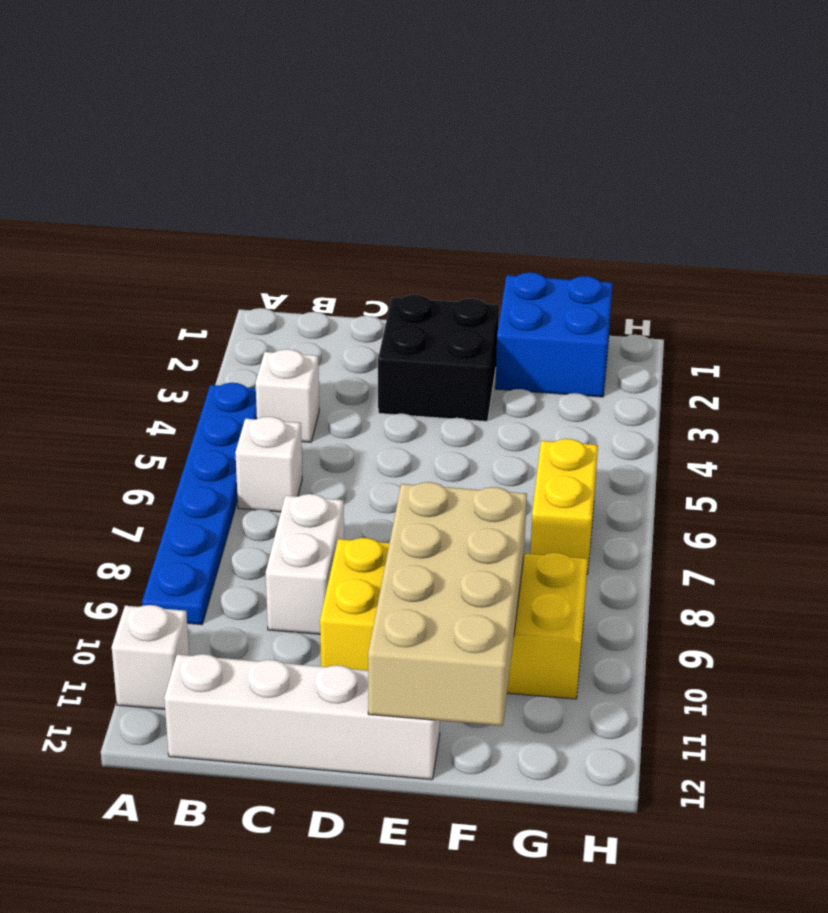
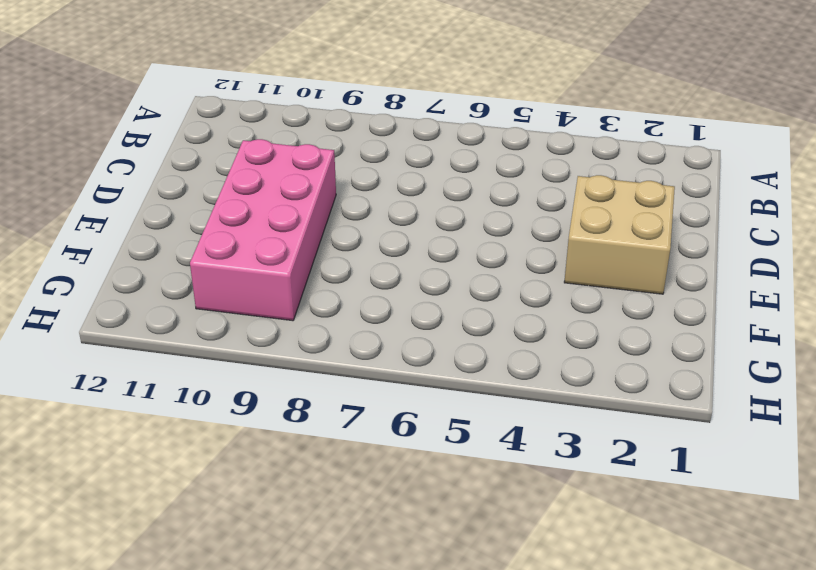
tan 2x2 brick [564,175,675,294] -> black 2x2 brick [378,295,499,421]
pink 2x4 brick [190,139,336,321] -> yellow 2x4 brick [320,538,588,699]
none -> blue 1x6 plate [142,383,257,625]
none -> white 1x1 brick [112,605,189,709]

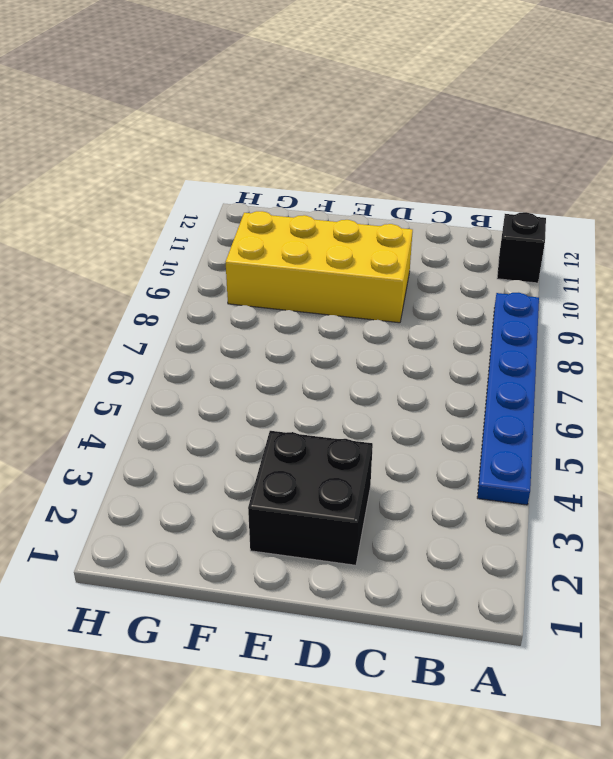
black 1x1 brick [497,212,546,283] -> white 1x1 brick [112,605,189,709]
none -> white 1x1 brick [256,349,319,442]
none -> white 1x1 brick [235,417,302,512]

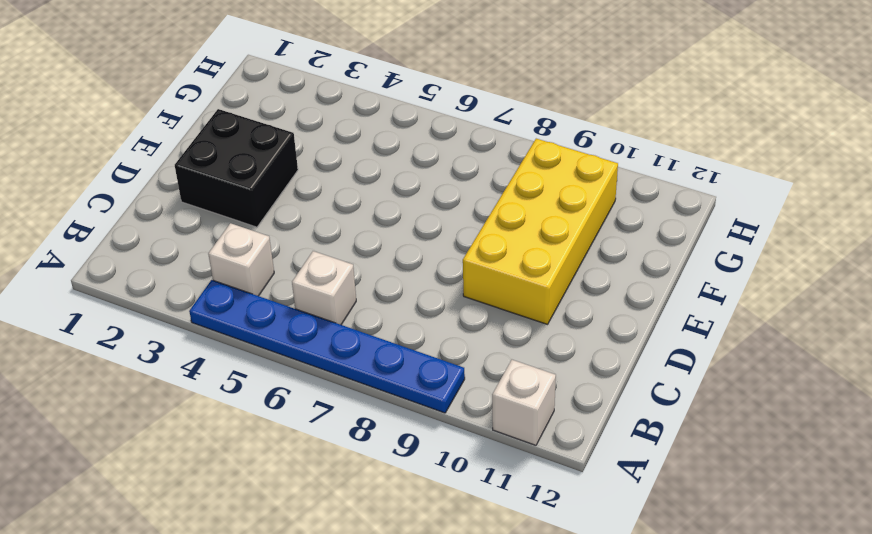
none -> white 1x4 brick [164,654,440,780]
none -> white 1x2 brick [266,494,344,634]

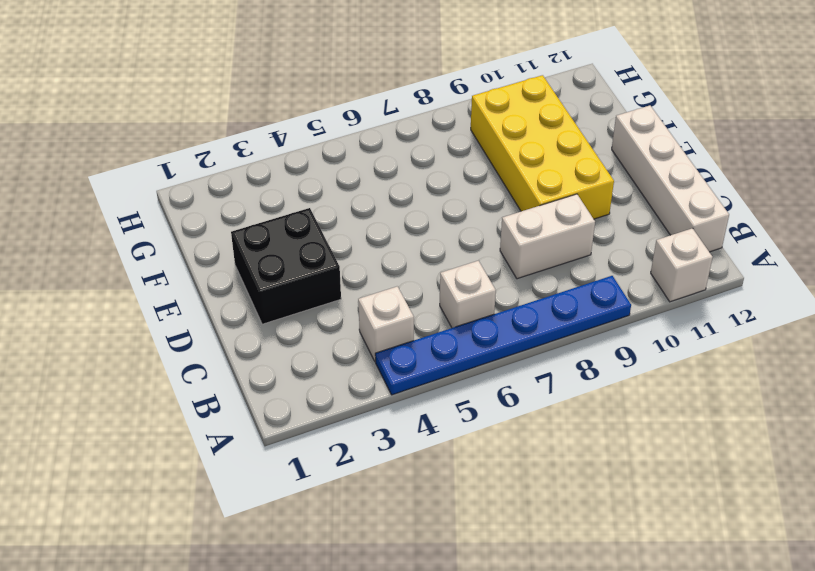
none -> blue 2x2 brick [495,272,613,397]
none -> yellow 1x2 brick [530,439,598,574]

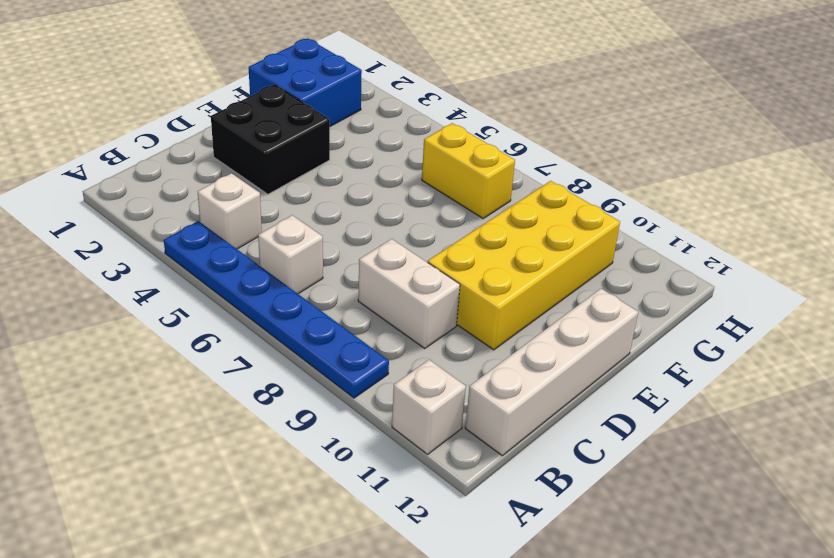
none -> tan 2x4 brick [368,482,527,726]

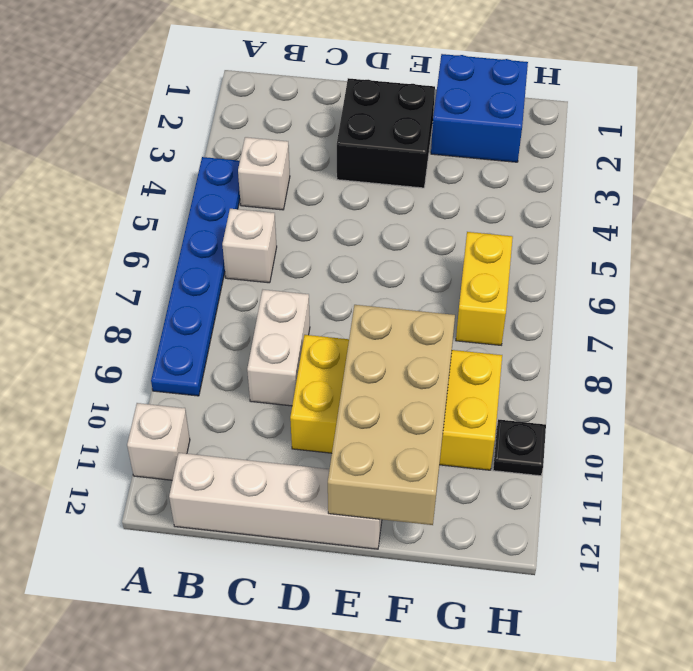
black 1x1 plate [493,419,546,476] -> none

